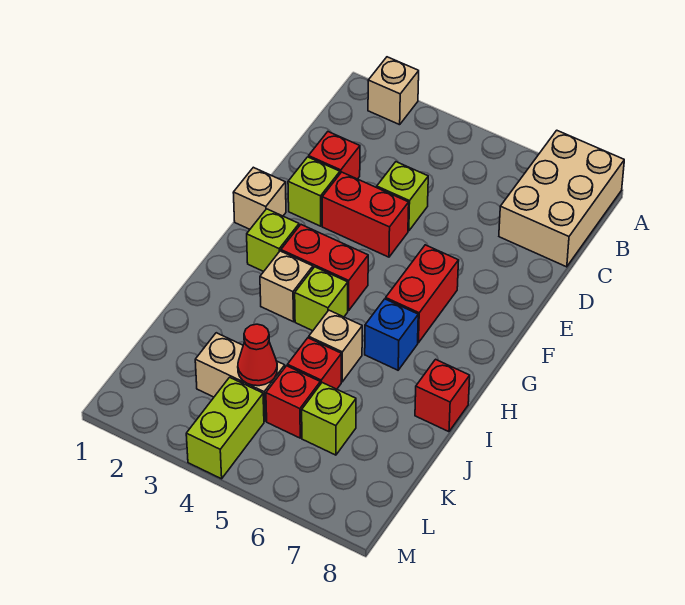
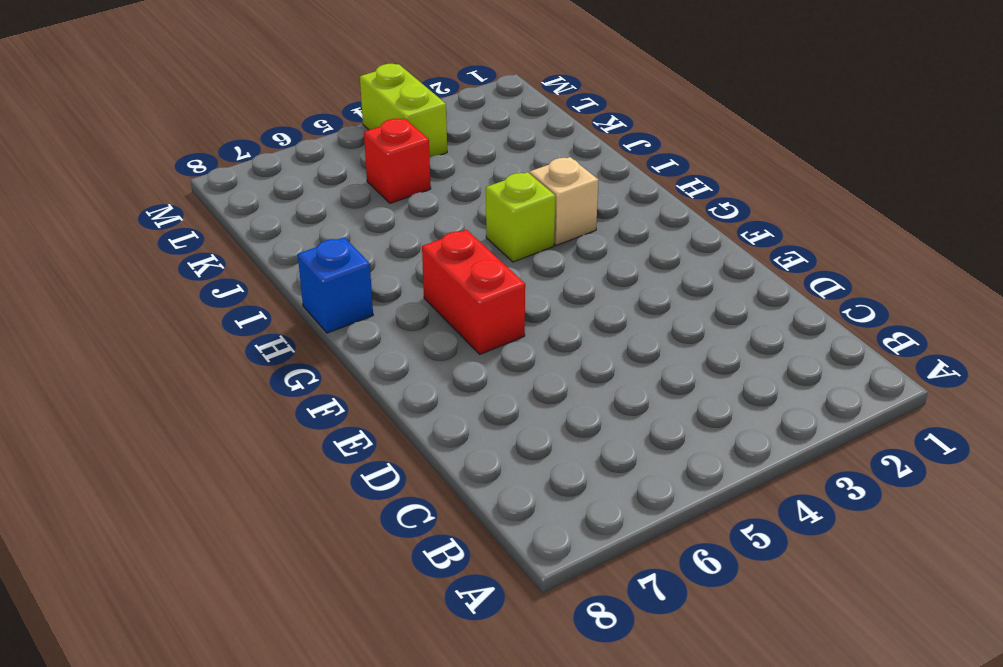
blue 1x1 brick [298,237,373,333] -> blue 1x1 brick moved to [365,299,418,370]
none -> tan 1x1 brick [368,57,419,125]
none -> tan 2x3 brick [499,130,624,267]
none -> red 1x1 brick [309,132,360,179]

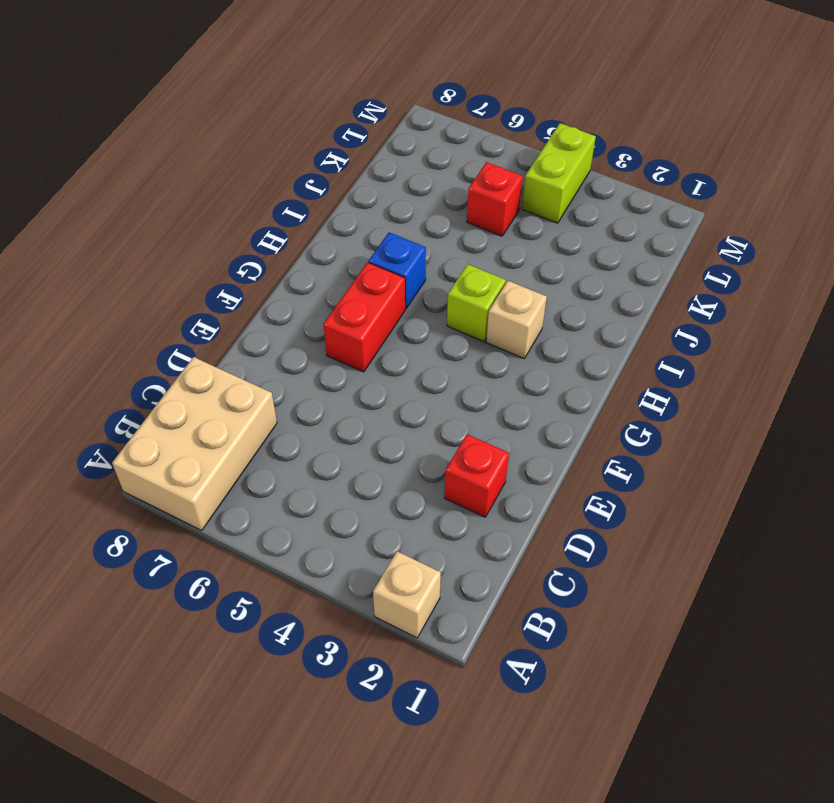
none -> lime 1x1 brick [377,162,428,231]
none -> lime 1x1 brick [288,157,340,226]
none -> red 1x2 brick [322,172,409,257]

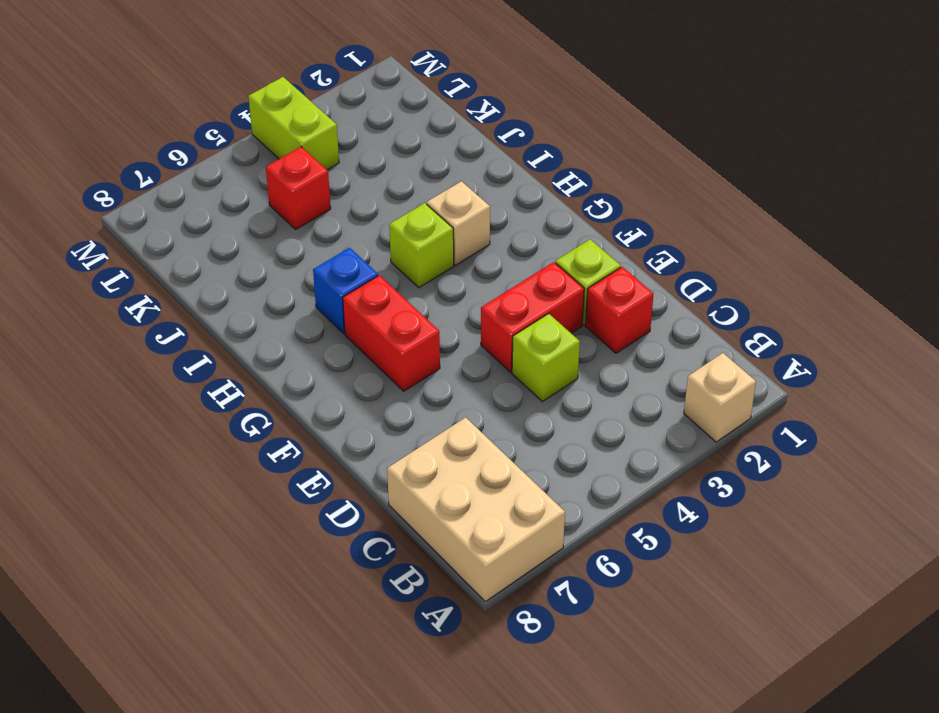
none -> tan 1x1 brick [233,167,286,229]
none -> lime 1x1 brick [247,209,299,272]
none -> red 1x2 brick [281,225,368,311]

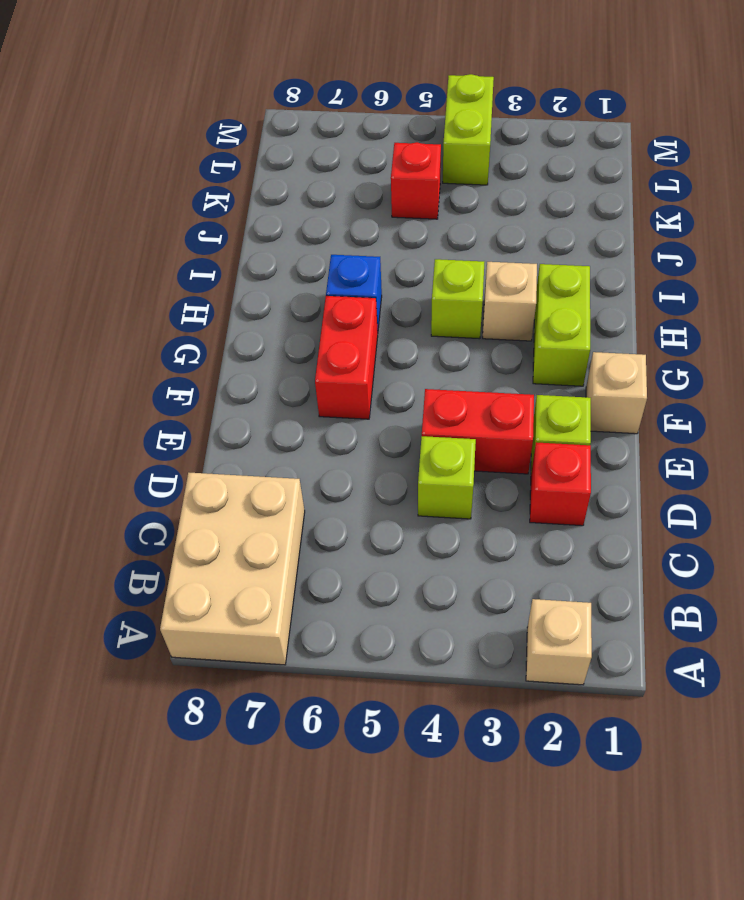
lime 1x2 brick [533,264,590,386] -> lime 1x1 brick [247,209,299,272]
none -> red 1x2 brick [281,225,368,311]
none -> tan 1x1 brick [309,310,362,382]
none -> red 1x1 brick [415,359,470,432]

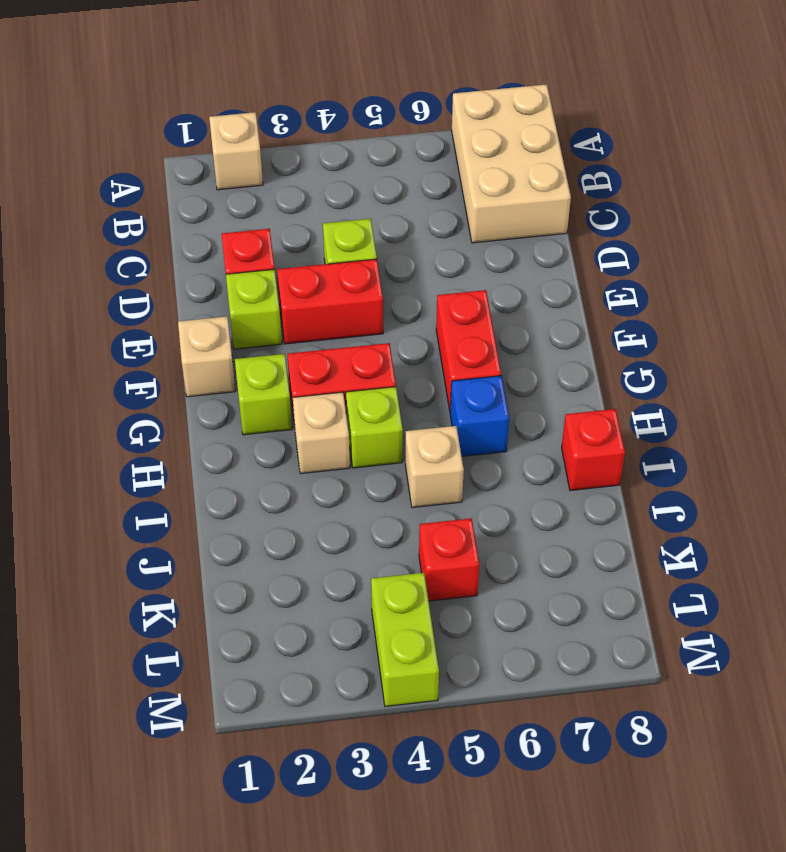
none -> red 1x1 brick [287,338,341,389]
none -> tan 1x2 brick [195,333,285,421]
none -> lime 1x1 brick [302,383,356,455]

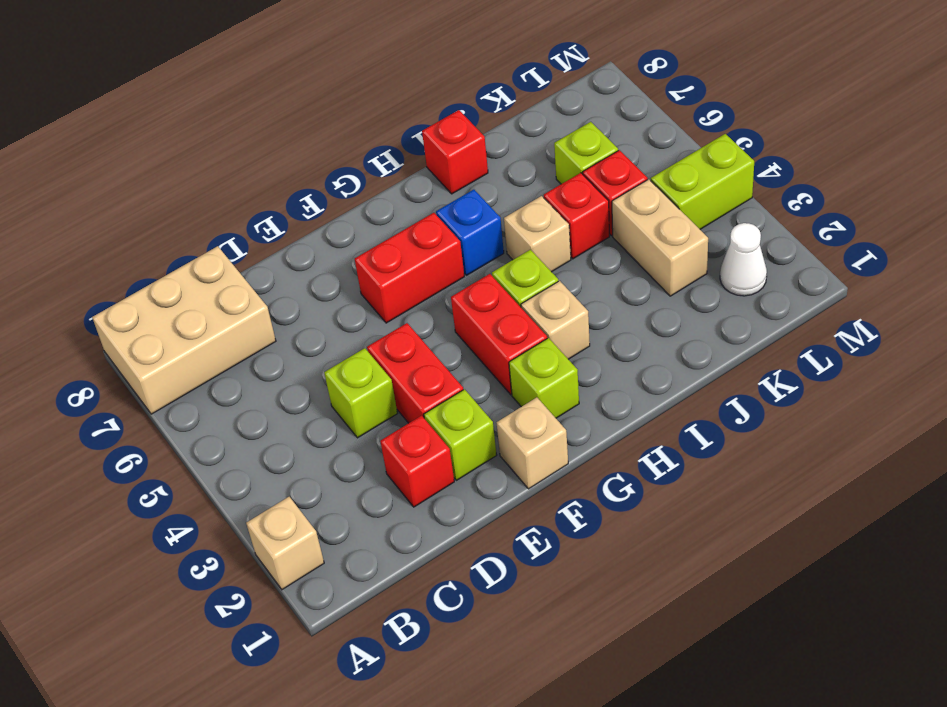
white 1x1 cone [720,223,767,296] -> none
none -> red 1x1 cone [238,324,277,386]

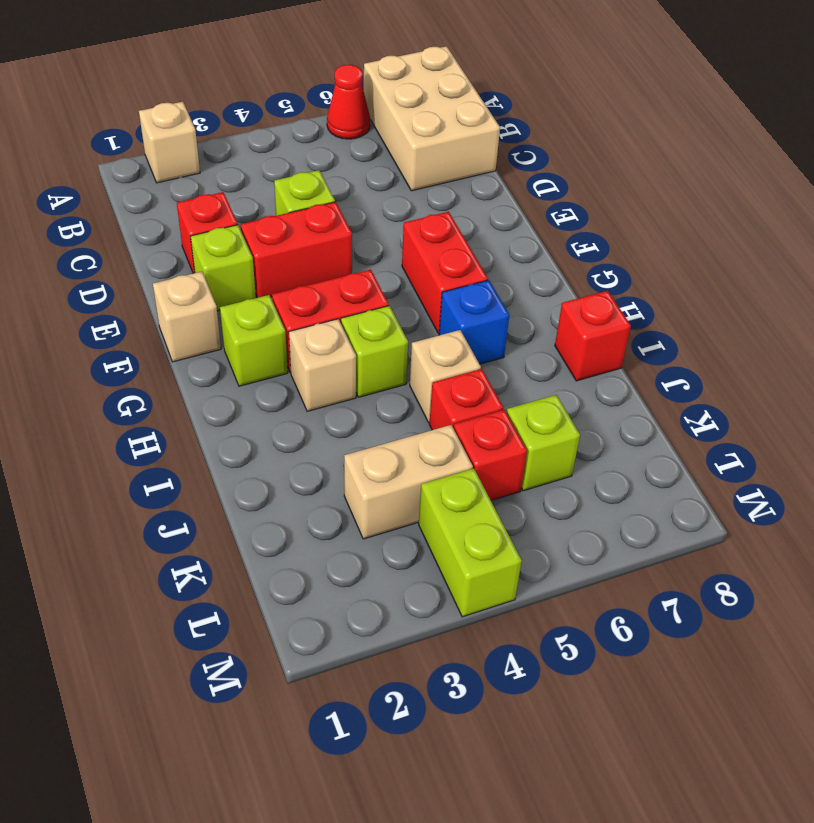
red 1x1 cone [327,65,370,139] -> red 1x1 cone moved to [238,324,277,386]

